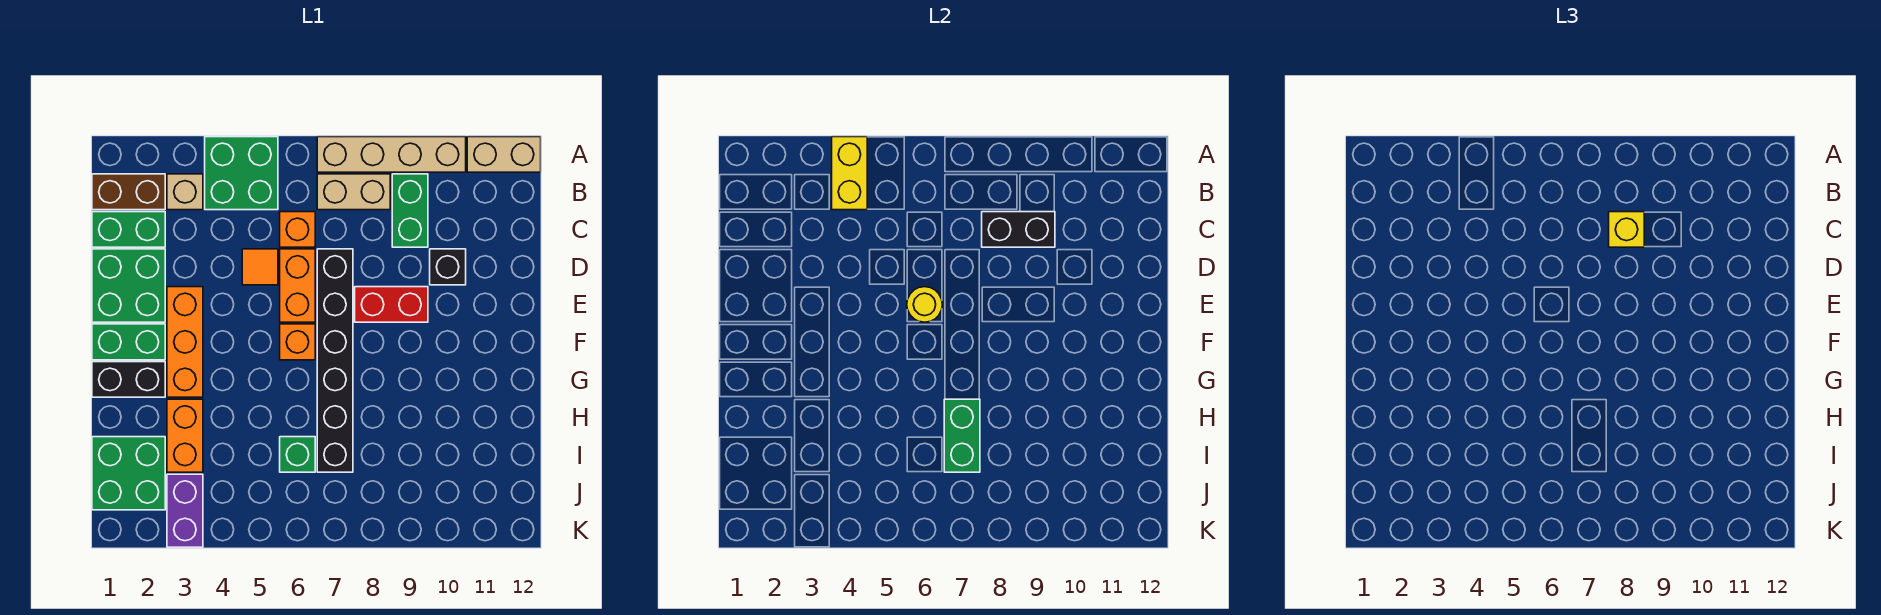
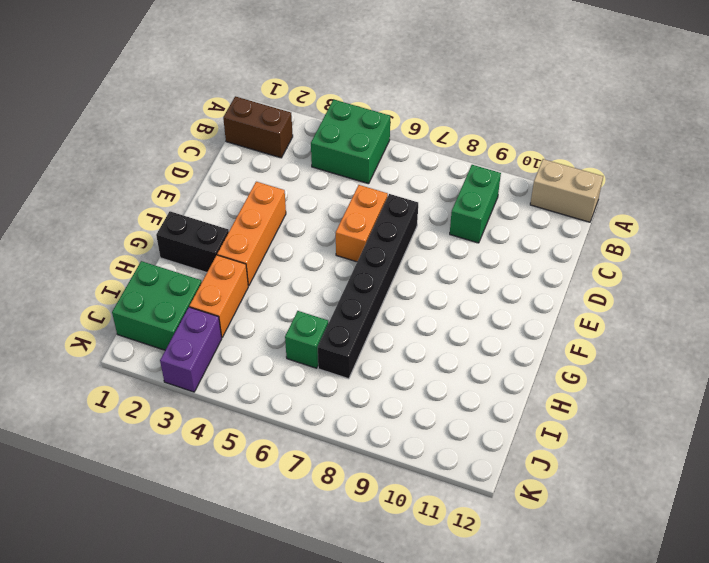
none -> tan 1x4 brick [317,137,466,172]
none -> tan 1x1 brick [167,174,203,210]
none -> tan 1x2 brick [317,174,390,210]

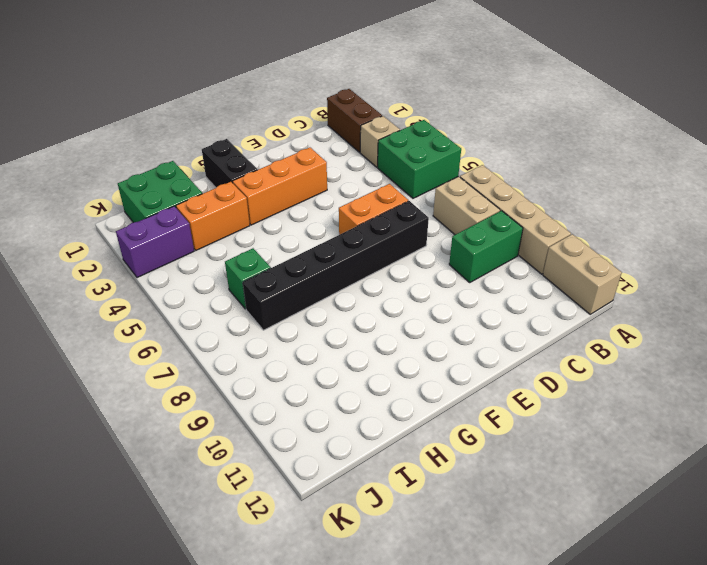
none -> green 1x2 brick [92,212,165,247]
none -> orange 1x1 brick [280,212,315,247]
none -> green 2x2 brick [92,249,165,322]

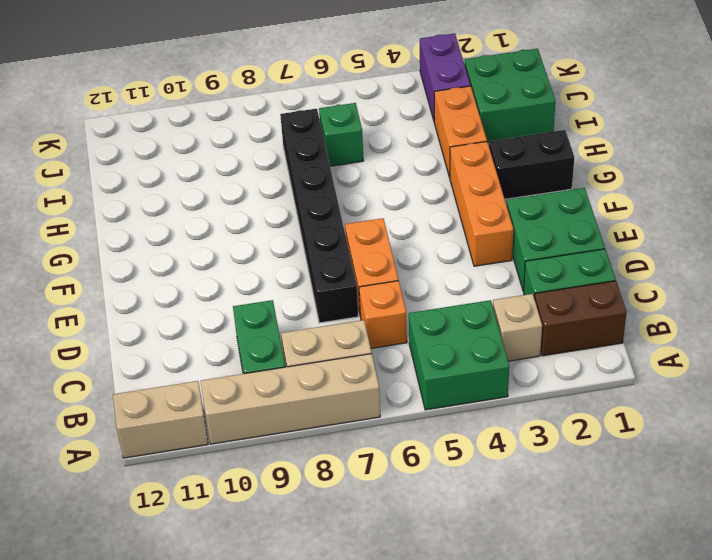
none -> orange 1x1 tile [242,249,278,285]
none -> black 1x1 brick [430,249,466,285]
none -> red 1x2 brick [355,287,428,322]

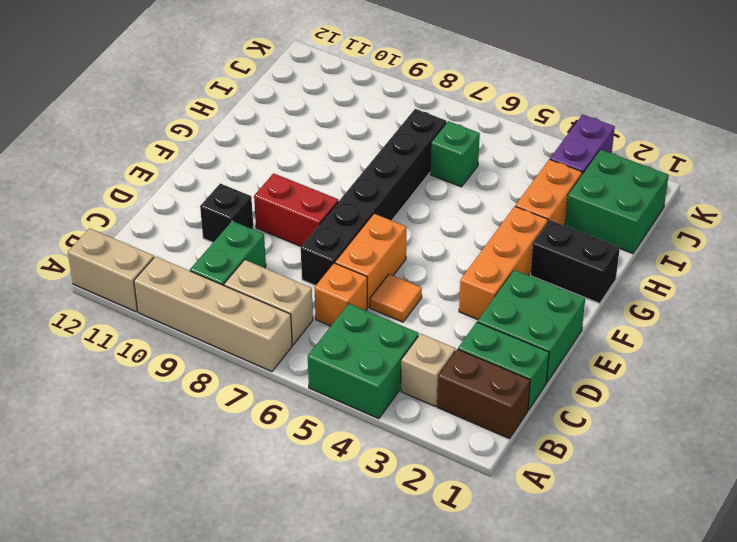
none -> green 1x2 brick [92,324,165,360]
none -> orange 1x1 brick [280,324,315,360]
none -> yellow 1x2 brick [832,137,867,210]

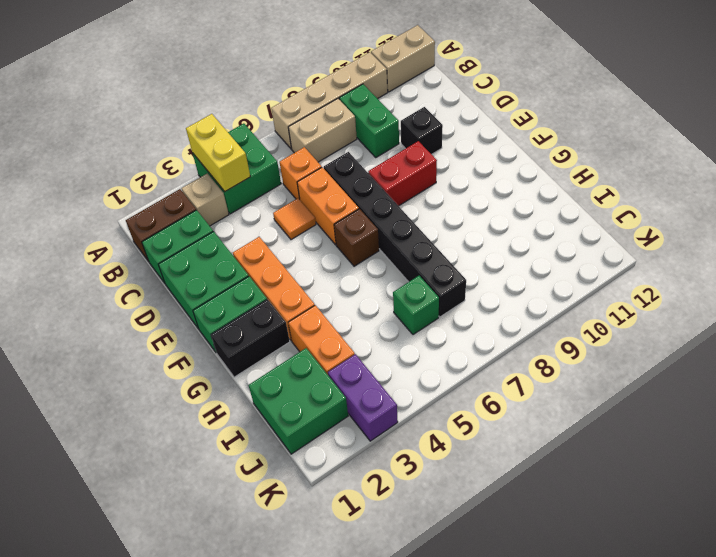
brown 1x1 brick [334,209,379,266] -> orange 1x1 brick [280,324,315,360]
none -> black 1x2 brick [982,212,1055,247]
none -> yellow 1x1 round brick [907,287,942,322]
none -> green 1x2 brick [944,399,980,472]

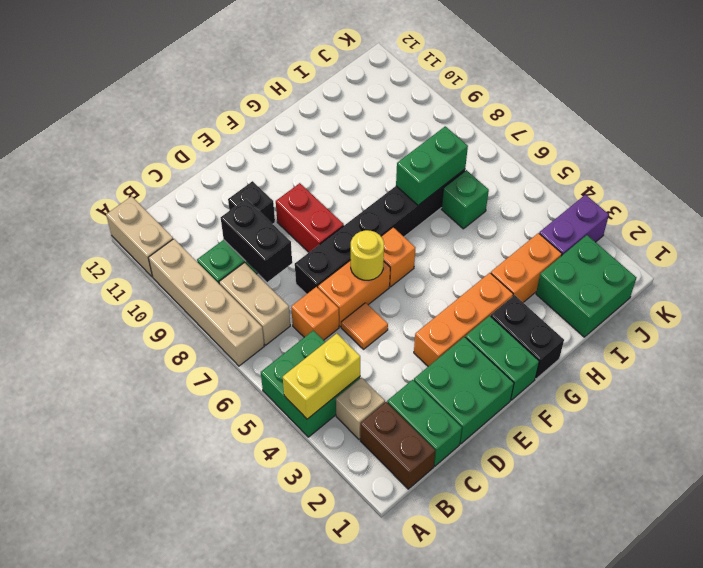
none -> yellow 1x1 brick [1609,212,1644,247]

